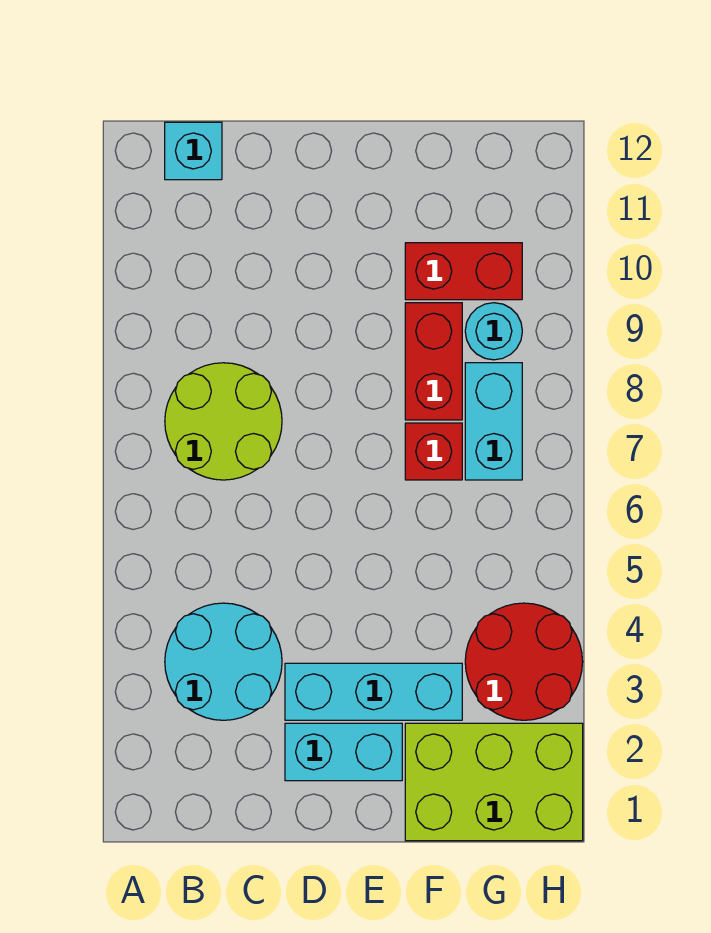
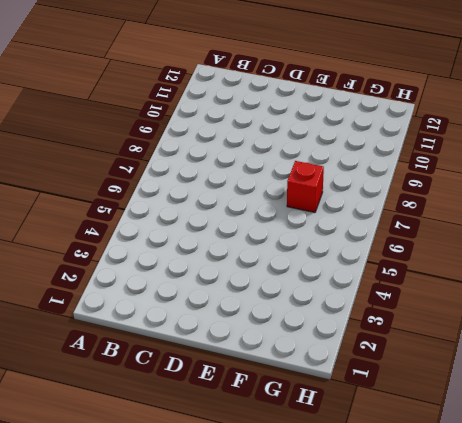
none -> cyan 2x2 round brick [165,603,282,720]
none -> lime 2x2 round brick [165,363,282,480]
none -> cyan 1x1 brick [165,122,222,180]

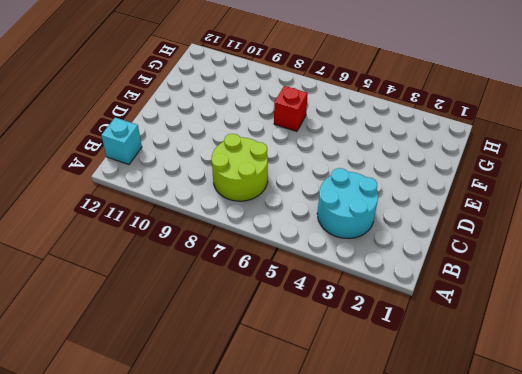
none -> cyan 1x2 brick [285,723,402,781]
none -> cyan 1x3 brick [285,663,462,720]
none -> lime 2x3 brick [405,723,583,841]

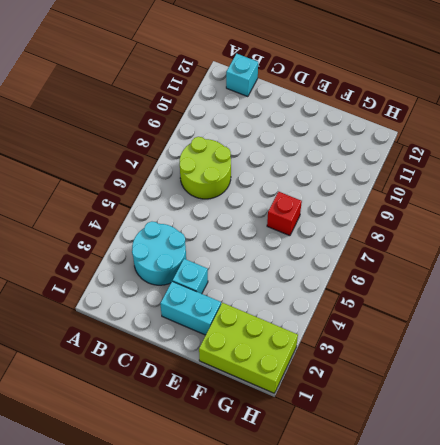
cyan 1x1 brick [173,259,208,294] -> cyan 1x3 brick [285,663,462,720]
none -> red 1x2 brick [405,303,462,420]
none -> red 1x2 brick [405,243,522,300]
none -> red 2x2 round brick [465,603,583,720]

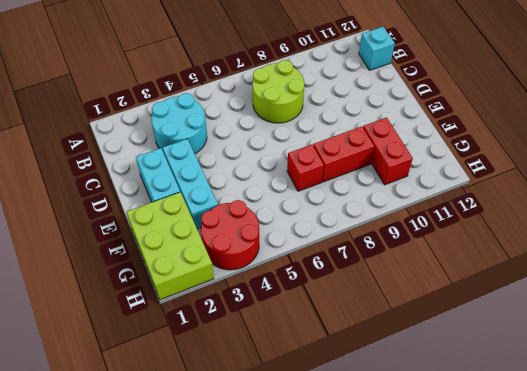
none -> cyan 1x2 brick [465,363,522,480]
none -> cyan 1x1 round brick [465,303,522,360]

